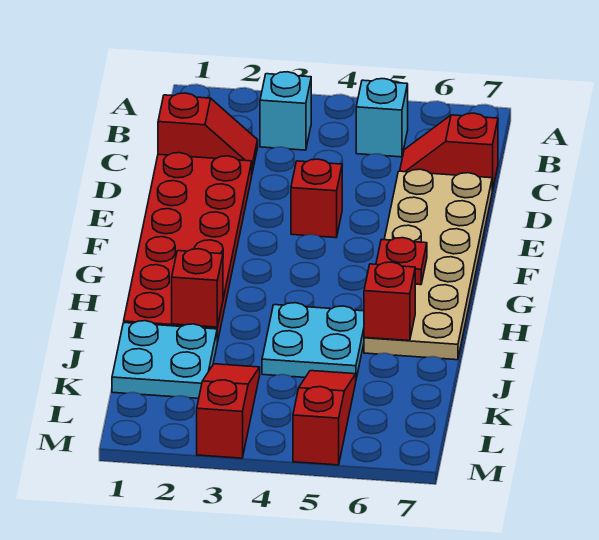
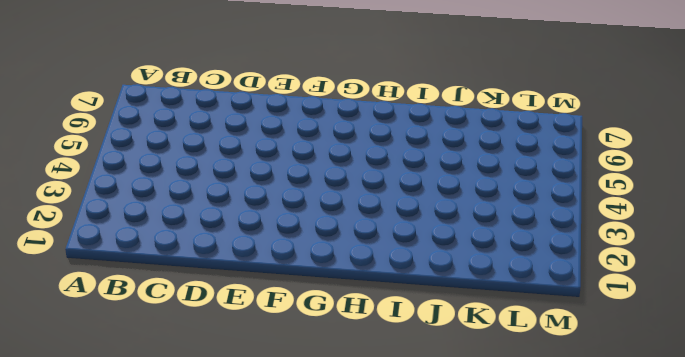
none -> cyan 1x1 brick [260,72,311,150]
none -> cyan 1x1 brick [356,79,408,157]
none -> red 1x2 slope [158,93,258,173]

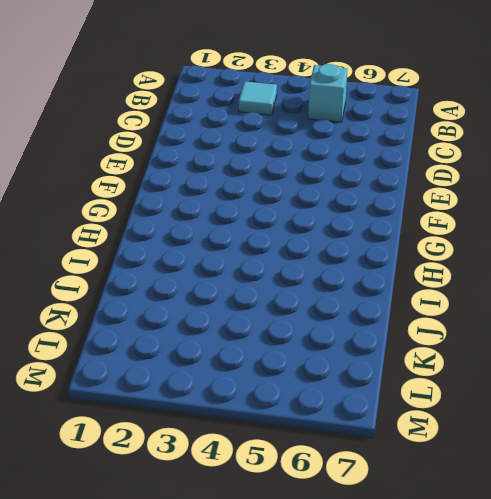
cyan 1x1 tile [239,81,277,115] -> cyan 1x1 brick [260,72,311,150]
none -> red 1x2 slope [158,93,258,173]
none -> red 1x2 slope [400,113,498,191]
none -> red 2x6 plate [124,153,252,343]

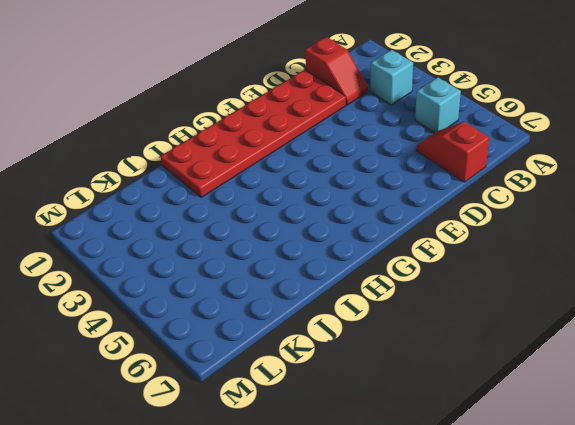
none -> tan 2x6 plate [364,169,492,360]
none -> red 1x1 brick [291,159,342,238]
none -> cyan 2x2 plate [262,303,364,379]

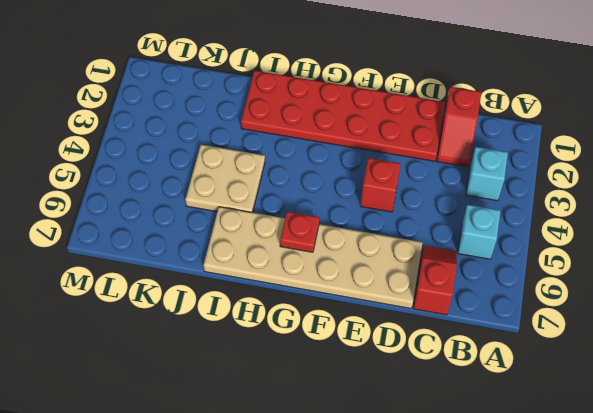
tan 2x2 plate [185,145,265,213] -> cyan 2x2 plate [262,303,364,379]
none -> cyan 2x2 plate [112,321,217,398]
none -> red 1x3 slope [197,364,260,458]
none -> red 1x3 slope [293,371,356,465]

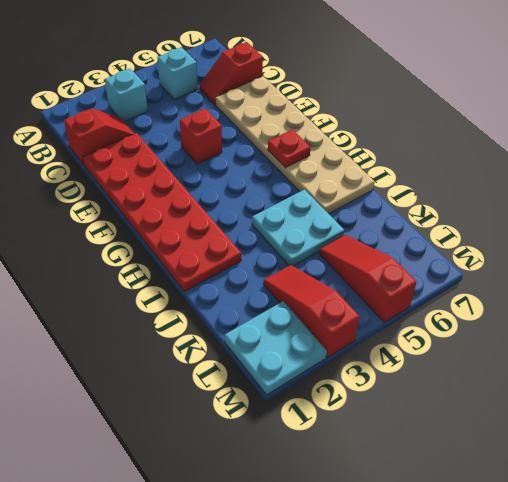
cyan 2x2 plate [225,301,327,395] -> cyan 2x2 plate moved to [112,321,217,398]
none -> red 1x1 brick [172,249,223,327]
none -> red 1x1 brick [364,262,415,341]

